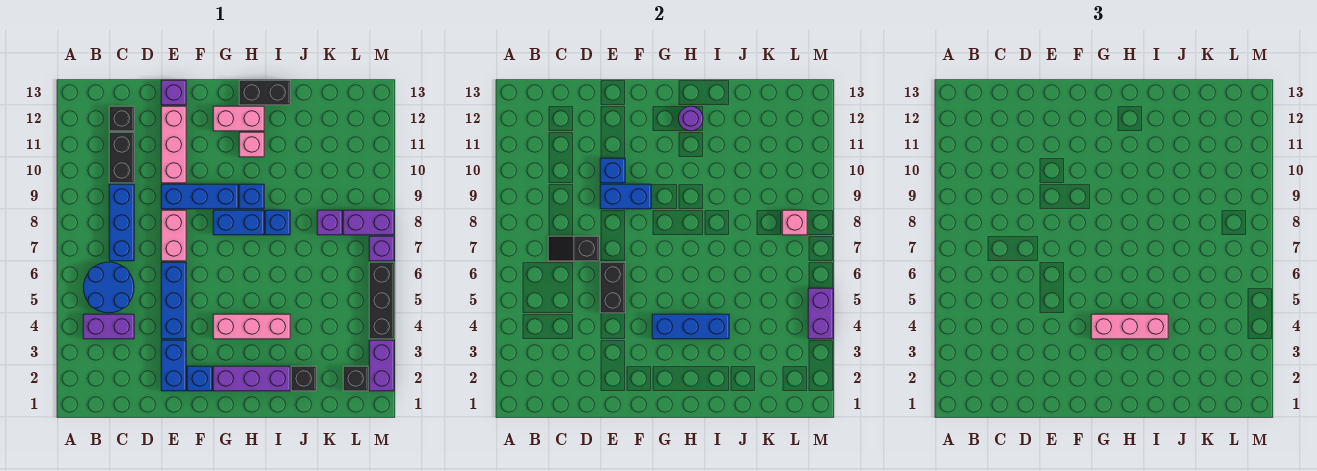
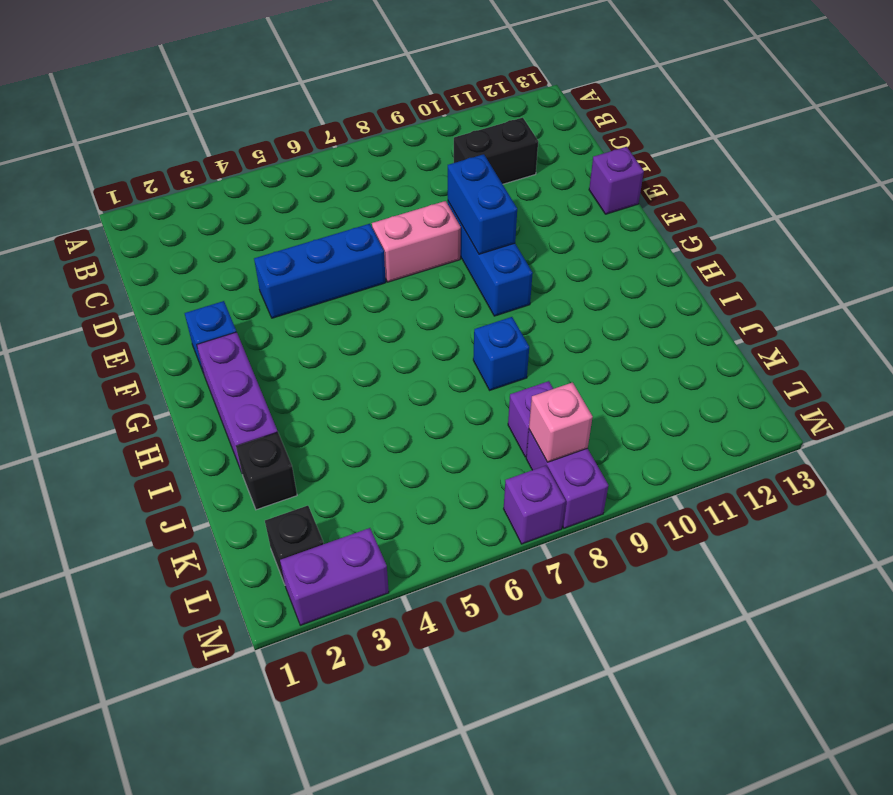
none -> purple 1x2 brick [83,314,134,339]
none -> blue 2x2 round brick [84,262,134,313]
none -> blue 1x3 brick [109,184,134,261]
none -> black 1x1 brick [109,106,134,131]

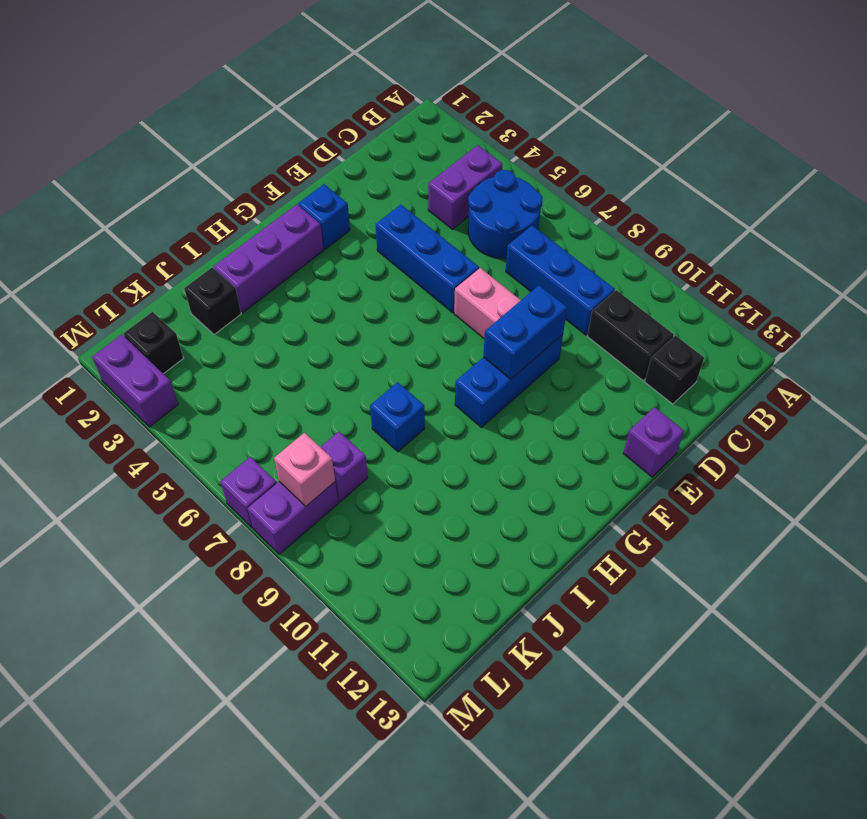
none -> blue 1x2 brick [161,340,186,391]
none -> pink 1x3 brick [161,106,186,183]
none -> pink 1x3 brick [213,314,290,339]
none -> blue 1x2 brick [213,210,264,235]

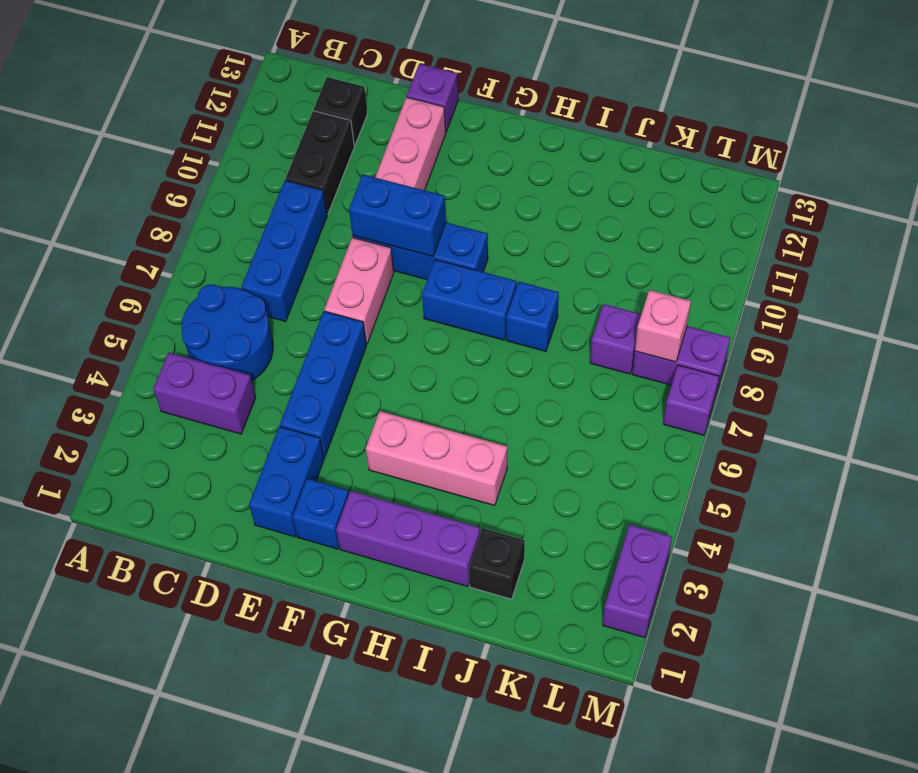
none -> pink 1x2 brick [213,106,264,131]
none -> blue 1x1 brick [239,184,264,209]
none -> pink 1x1 brick [239,132,264,157]
none -> black 1x2 brick [239,80,290,105]

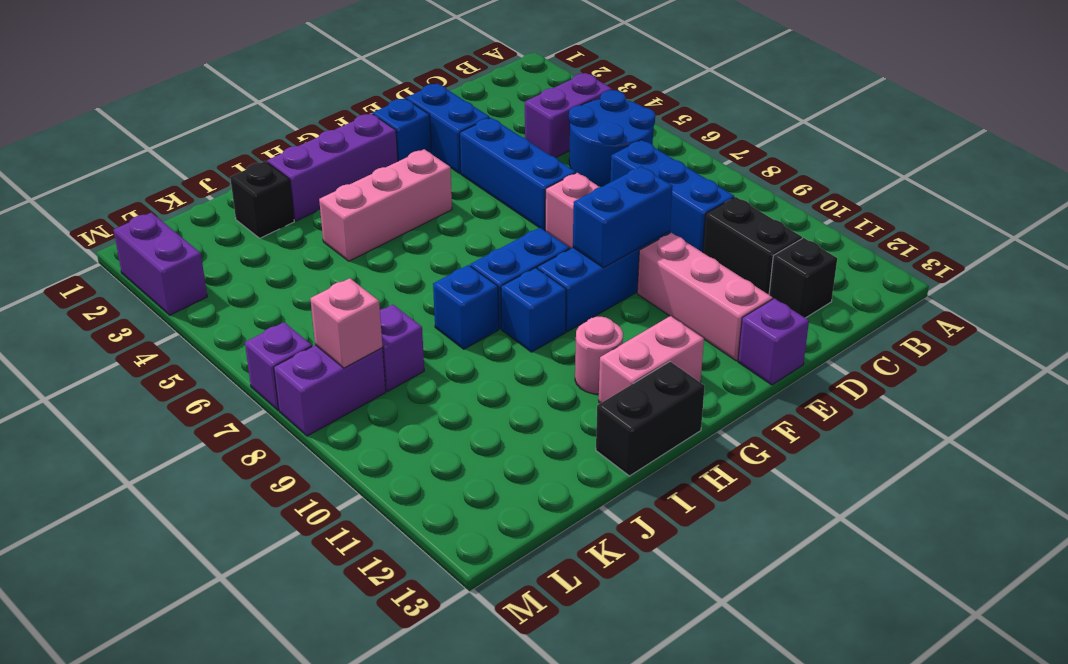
pink 1x1 round brick [575,317,623,394] -> pink 1x1 brick [239,132,264,157]
none -> black 1x1 brick [343,366,368,391]
none -> black 1x3 brick [369,262,394,339]
none -> black 1x2 slope [548,236,599,261]
none -> black 1x2 brick [600,262,625,313]

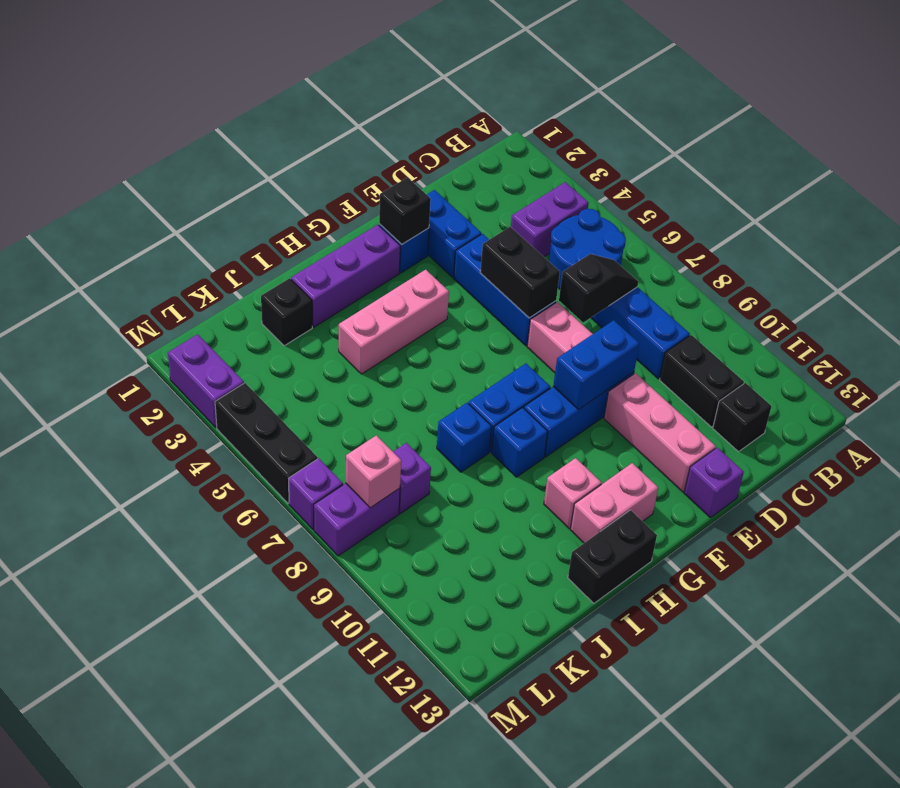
black 1x1 brick [379,177,431,244] -> black 1x1 brick moved to [343,366,368,391]
none -> blue 1x1 brick [600,158,625,183]
none -> blue 1x3 brick [652,314,729,339]
none -> purple 1x1 round brick [679,106,703,131]
none -> purple 1x2 brick [808,288,833,339]

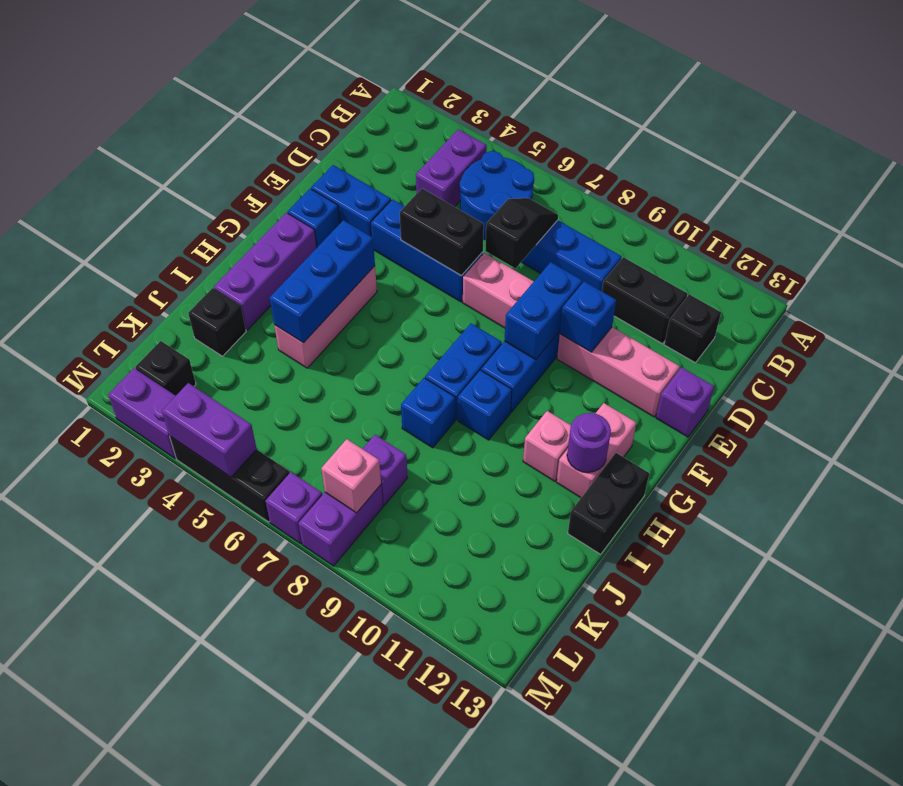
none -> pink 1x3 brick [1091,314,1168,339]

